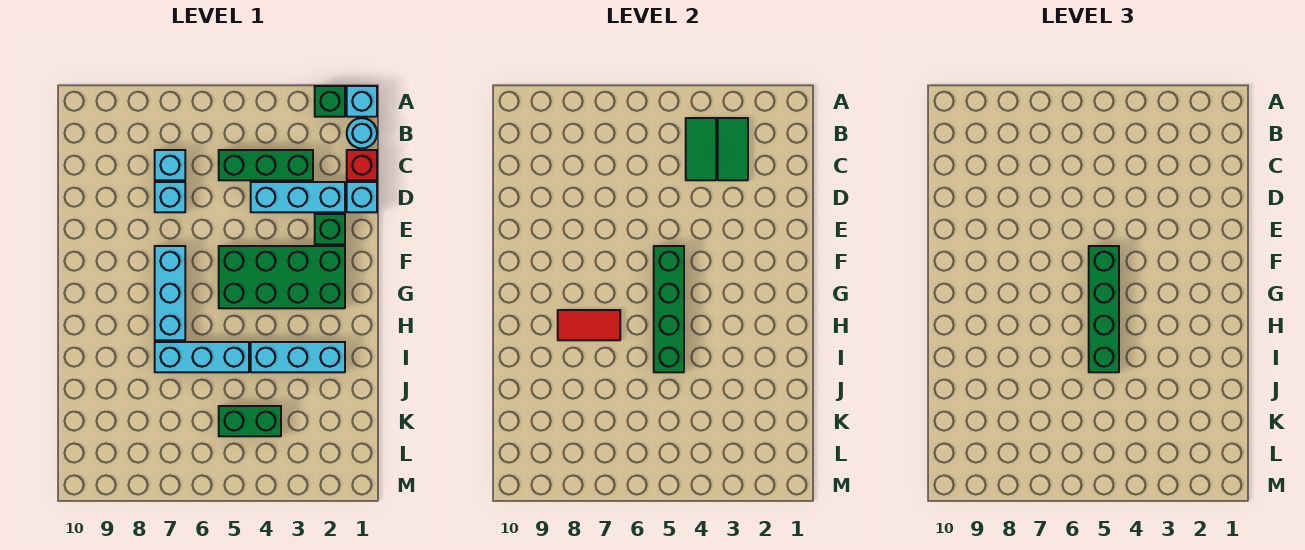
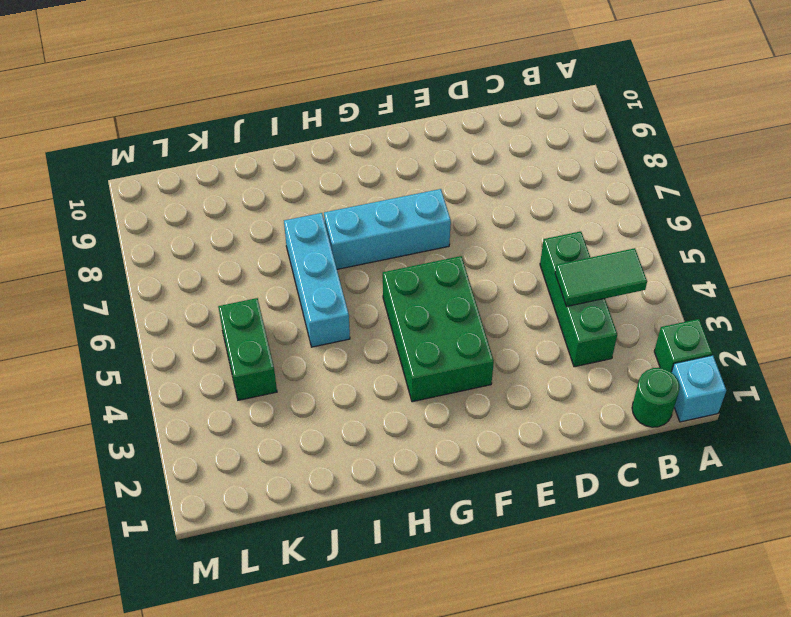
green 1x1 round brick [632,368,680,427] -> cyan 1x1 round brick [347,118,377,148]
green 2x3 brick [383,256,494,402] -> green 2x4 brick [219,246,345,308]
none -> red 1x1 brick [347,150,377,180]
none -> cyan 1x1 brick [155,150,185,180]
none -> cyan 1x1 brick [347,182,377,212]

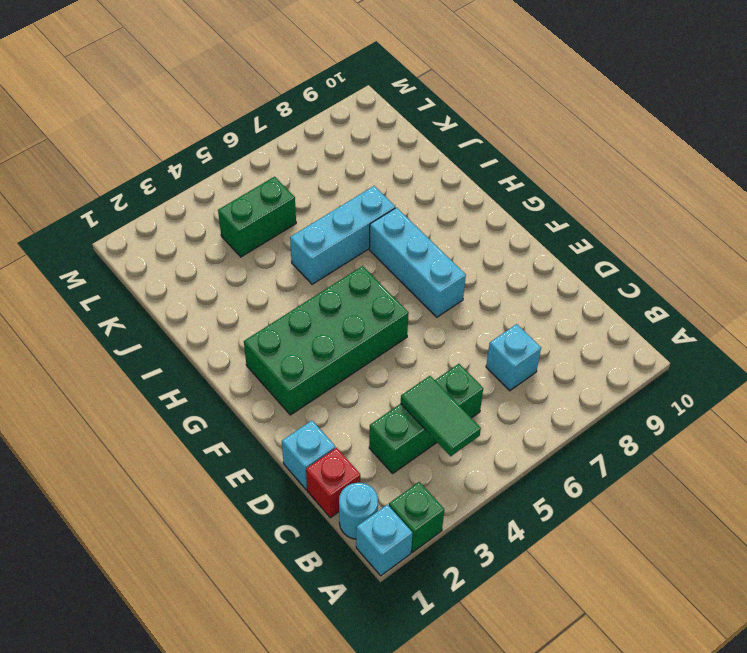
none -> cyan 1x3 brick [251,182,345,212]
none -> cyan 1x1 brick [155,182,185,212]
none -> green 1x1 brick [315,214,345,244]

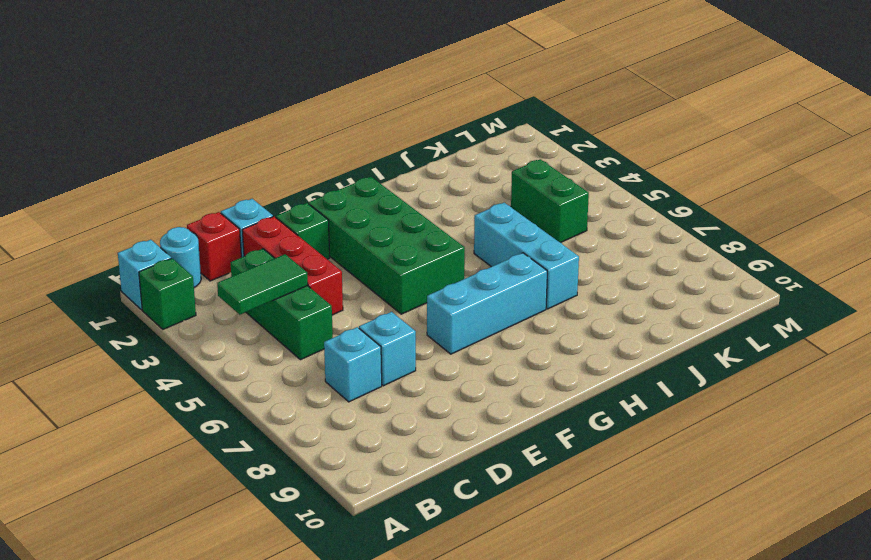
red 1x3 brick [242,217,343,315] -> cyan 1x3 brick [251,182,345,212]
none -> cyan 1x3 brick [251,342,345,372]
none -> green 1x2 tile [718,118,748,180]
none -> green 1x4 brick [654,246,684,372]

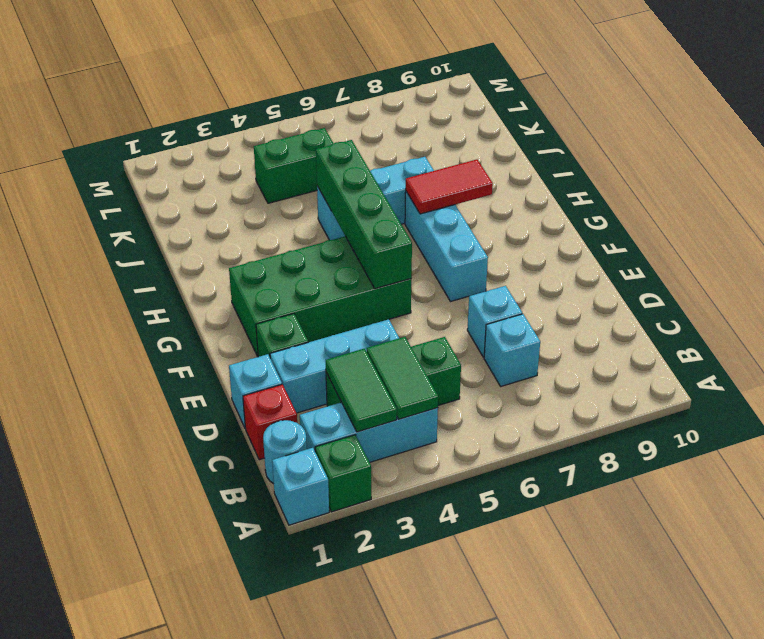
cyan 1x3 brick [300,402,438,462] -> cyan 1x3 brick moved to [251,342,345,372]
none -> green 1x4 brick [1089,246,1119,372]

